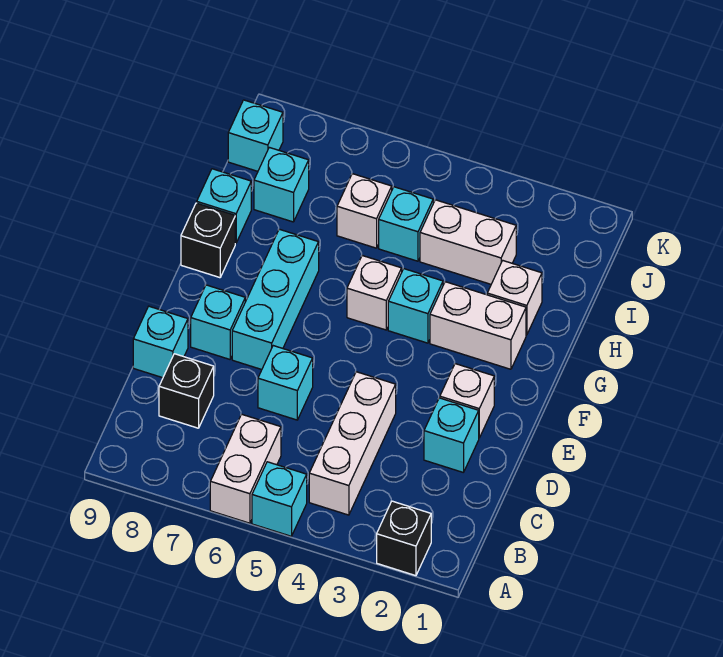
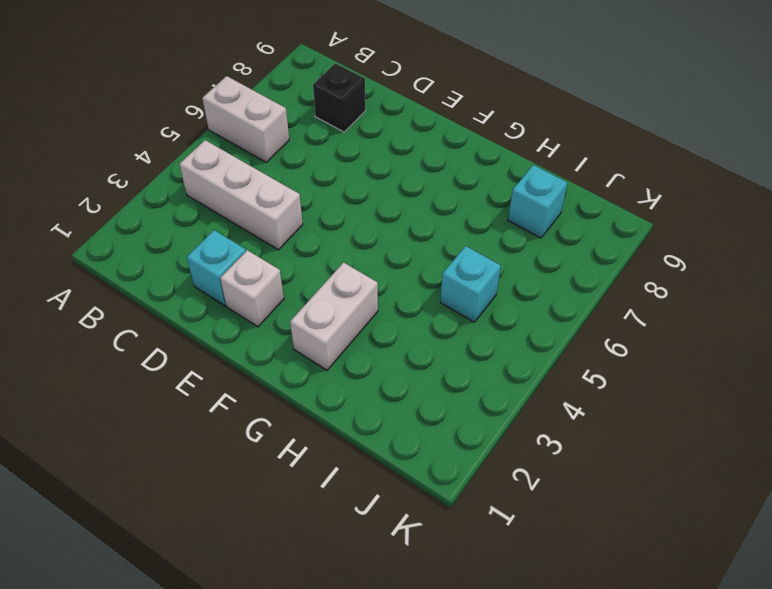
none -> black 1x1 brick [377,501,431,576]
none -> cyan 1x1 brick [252,462,307,536]
none -> cyan 1x1 brick [258,346,313,420]

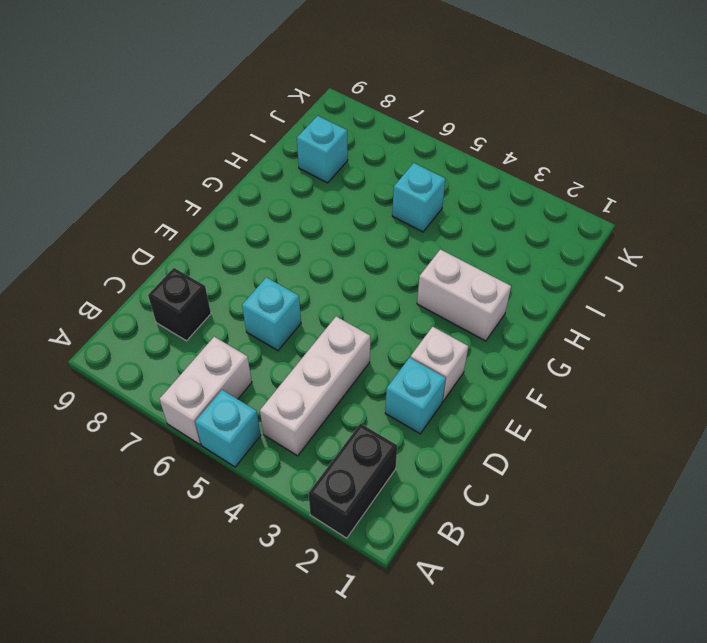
black 1x2 brick [308,423,397,538] -> black 1x1 brick [377,501,431,576]
none -> cyan 1x1 brick [133,306,188,378]
none -> cyan 1x3 brick [232,229,319,370]
none -> cyan 1x1 brick [191,285,245,359]

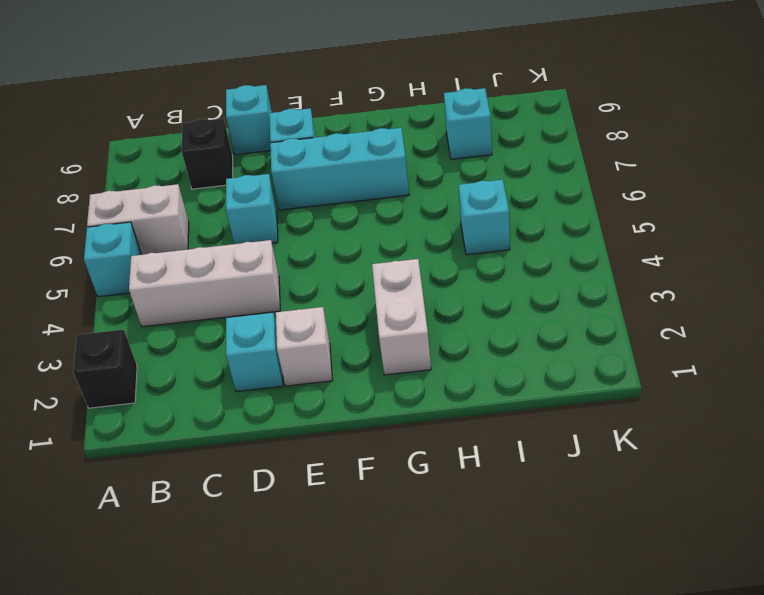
none -> cyan 1x1 brick [388,269,443,343]
none -> white 1x1 brick [347,256,402,330]
none -> black 1x1 brick [181,203,235,278]

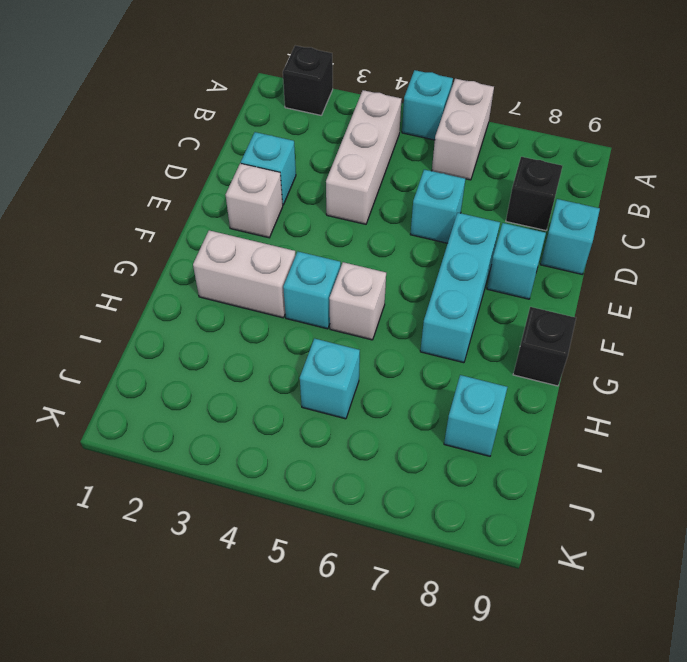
none -> white 1x1 brick [487,261,542,335]
none -> cyan 1x1 brick [197,169,251,243]
none -> white 1x2 brick [420,200,516,284]

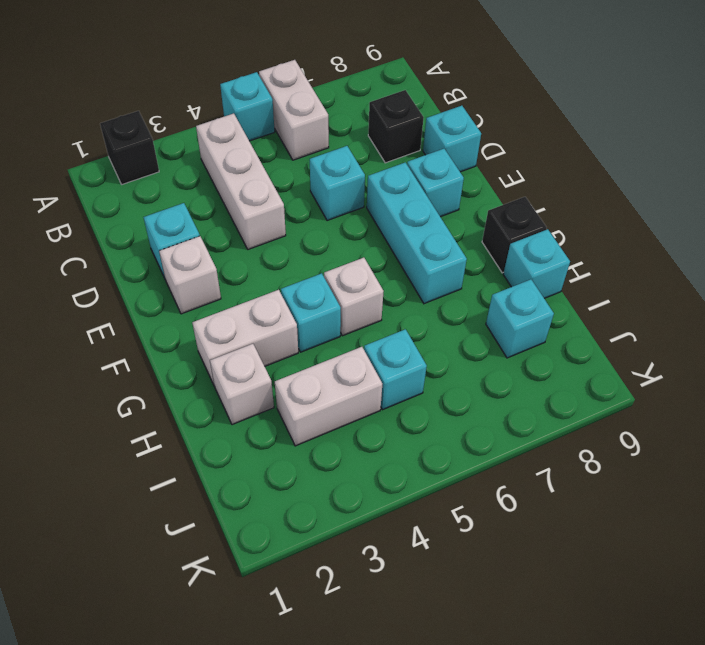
none -> white 1x1 brick [337,174,392,248]
none -> cyan 1x1 brick [228,100,283,171]

